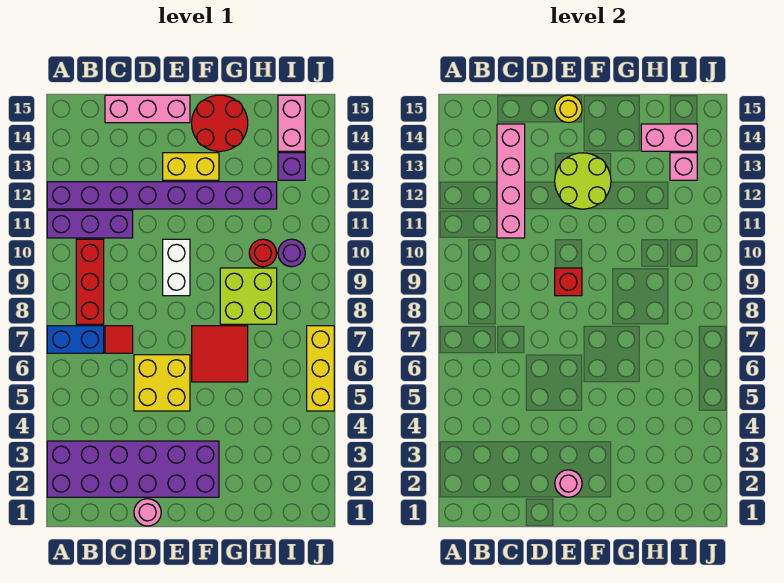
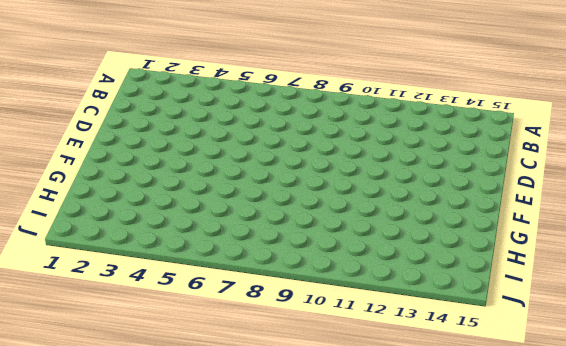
none -> purple 2x6 brick [47,441,219,497]
none -> blue 1x2 brick [47,326,104,353]
none -> purple 1x3 brick [47,210,133,238]

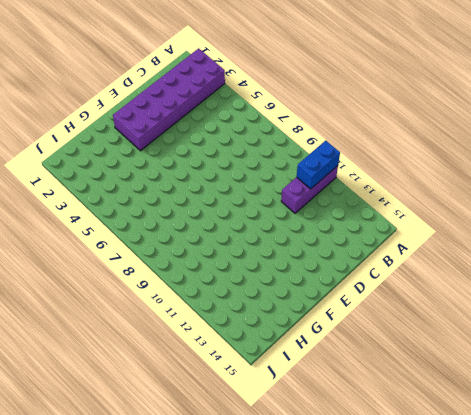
blue 1x2 brick [297,141,340,189] -> blue 1x2 brick moved to [47,326,104,353]
none -> purple 1x8 brick [47,182,277,209]
none -> red 1x3 brick [76,239,104,324]
none -> red 1x1 tile [105,326,133,353]

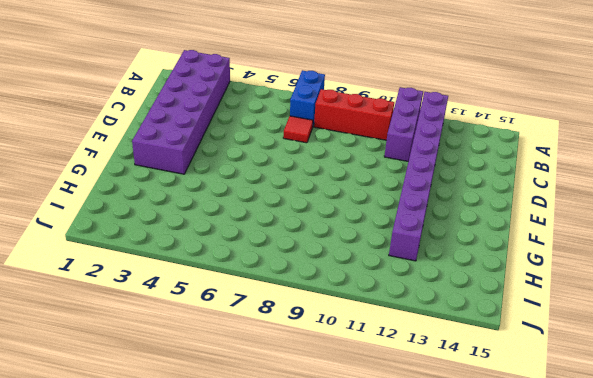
none -> pink 1x3 brick [105,95,190,123]
none -> pink 1x1 round brick [134,499,161,526]
none -> yellow 2x2 brick [134,355,190,411]

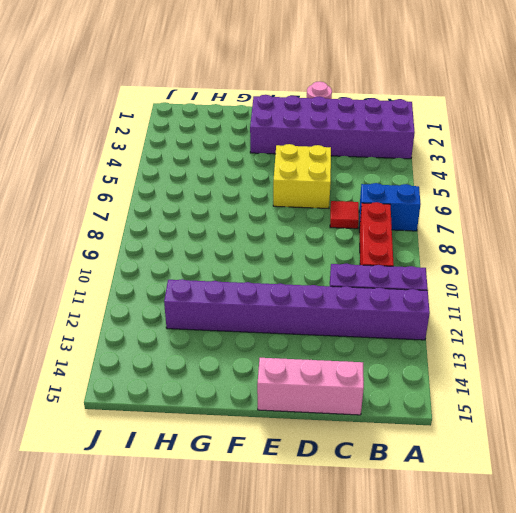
none -> white 1x2 brick [163,239,190,296]
none -> yellow 1x2 brick [163,153,219,180]
none -> red 2x2 tile [192,326,248,382]

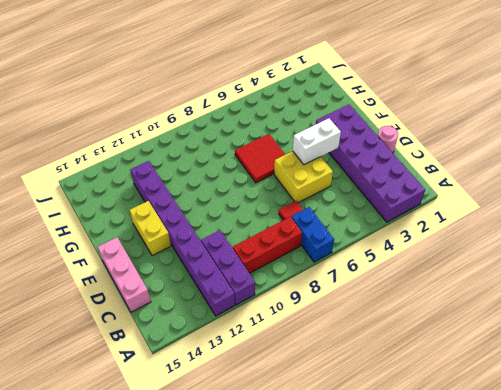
white 1x2 brick [293,118,341,165] -> white 1x2 brick moved to [163,239,190,296]
none -> red 2x2 round brick [192,95,248,151]
none -> lime 2x2 brick [220,268,277,324]
none -> red 1x1 round brick [249,239,277,267]

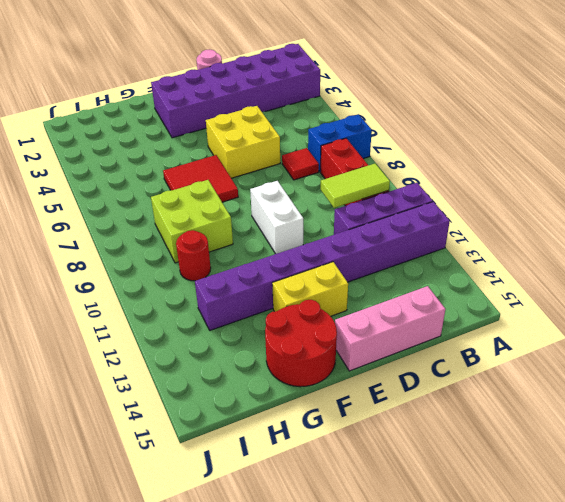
lime 1x2 tile [321,164,390,208] -> none
none -> purple 1x1 round brick [278,239,305,267]
none -> purple 1x1 brick [278,153,305,180]
none -> pink 1x2 brick [278,95,305,151]

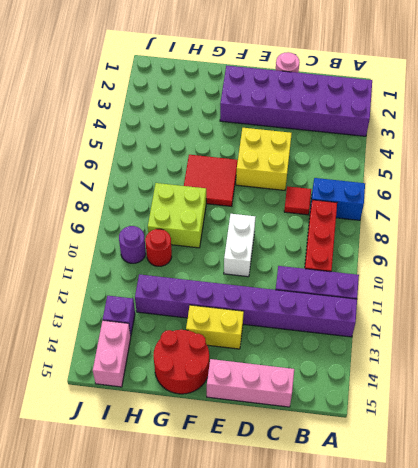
none -> yellow 1x3 brick [307,326,334,411]
none -> pink 1x4 brick [497,124,525,238]
none -> pink 1x1 round brick [555,470,582,497]

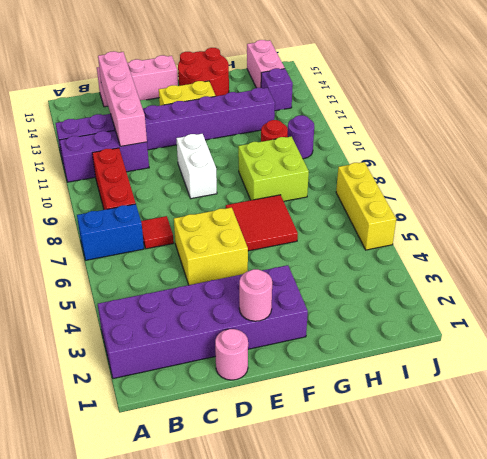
none -> red 1x1 brick [555,268,582,296]
none -> lime 2x2 round brick [555,153,611,209]
none -> yellow 1x1 round brick [555,95,582,123]

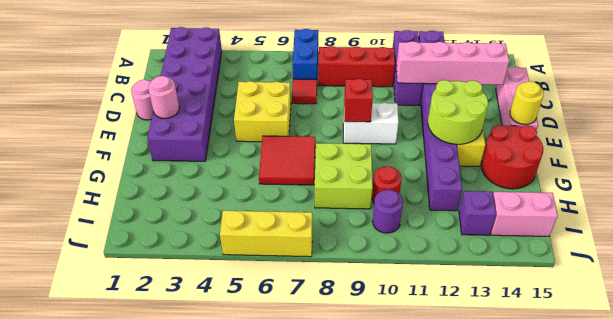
none -> pink 1x2 brick [641,124,697,151]
none -> pink 1x1 brick [670,153,697,180]

